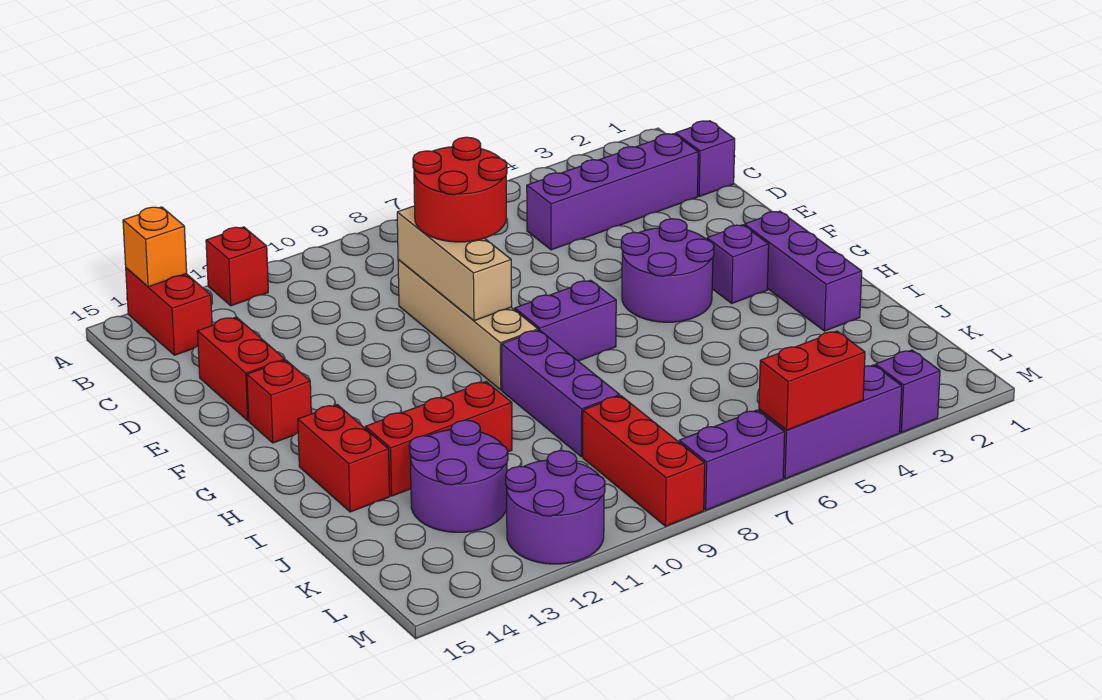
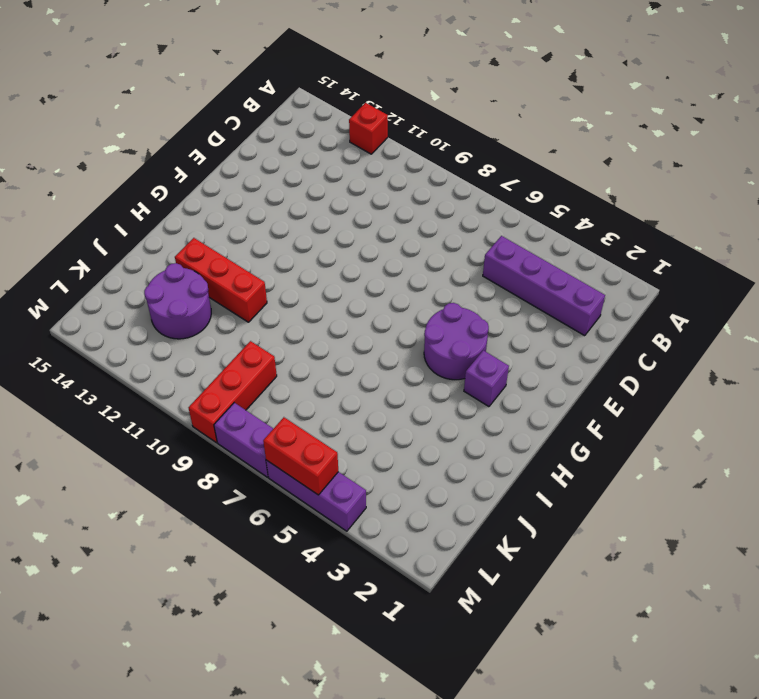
none -> red 1x2 brick [126,268,212,355]
none -> purple 1x1 brick [675,121,735,196]
none -> tan 1x4 brick [398,259,538,390]

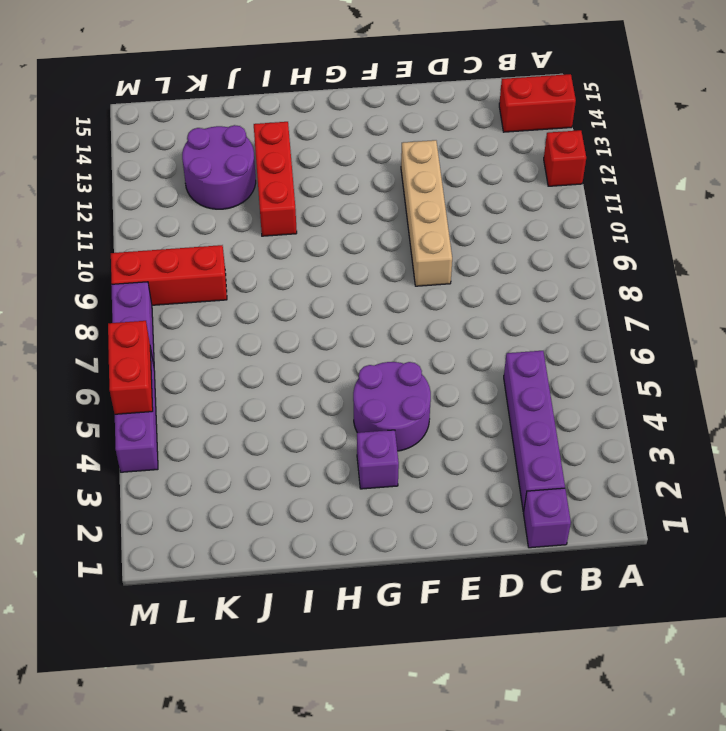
tan 1x4 brick [401,140,452,286] -> tan 1x4 brick turned to [398,259,538,390]
none -> red 1x2 brick [197,317,285,421]
none -> red 1x1 brick [247,360,311,443]
none -> purple 1x3 brick [744,211,862,331]

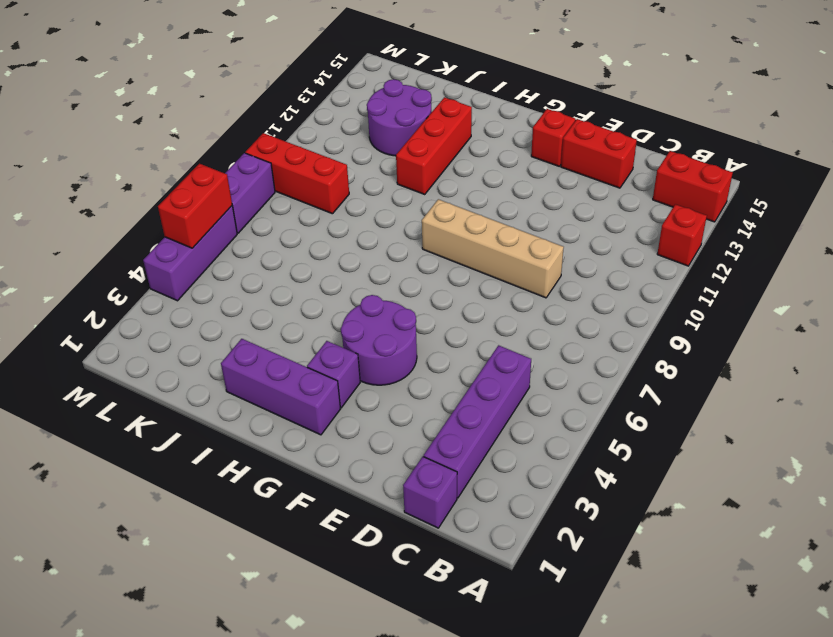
none -> purple 1x2 brick [515,280,616,361]
none -> purple 1x3 brick [502,330,620,457]
none -> red 1x2 brick [298,405,390,512]

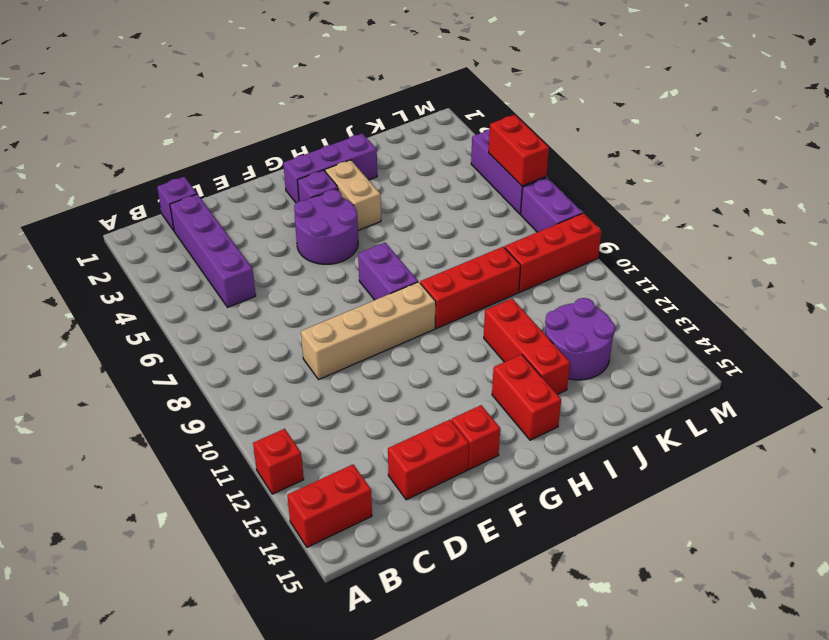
tan 1x2 brick [325,160,381,230] -> none
red 1x3 brick [420,247,521,328] -> purple 1x3 brick [502,330,620,457]
red 1x2 brick [492,354,561,440] -> red 1x2 brick turned to [298,405,390,512]
none -> purple 2x2 round brick [506,451,605,564]
none -> purple 1x1 brick [876,350,940,433]
none -> orange 1x1 brick [123,207,187,287]

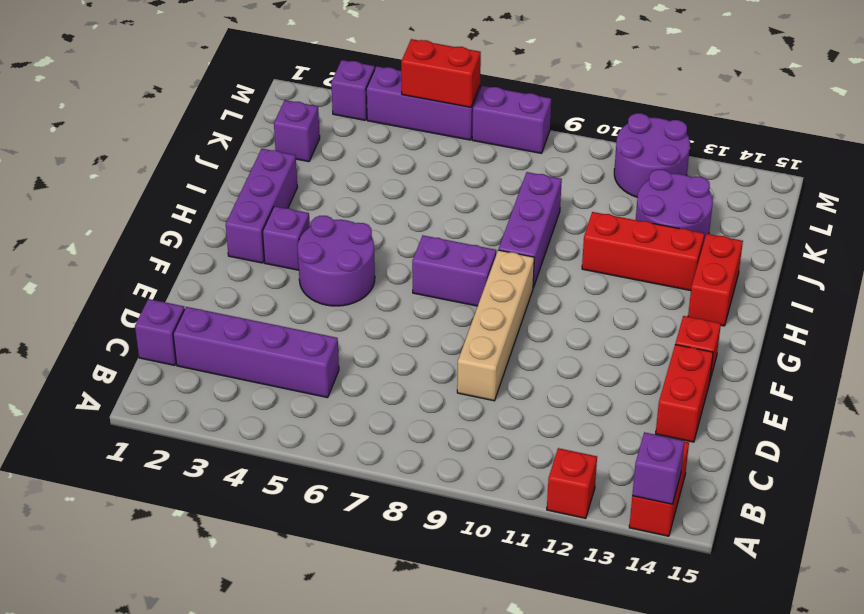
purple 1x1 brick [632,432,685,504] -> orange 1x1 brick [123,207,187,287]
purple 1x1 brick [274,100,320,162] -> none
none -> red 1x3 brick [583,396,705,526]
none -> tan 1x3 brick [397,206,512,321]
none -> red 2x2 round brick [413,137,507,242]

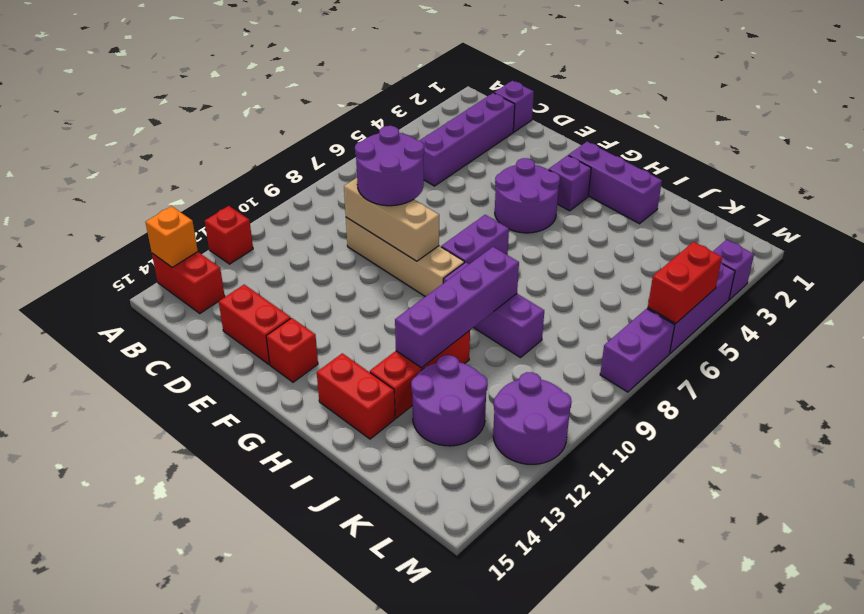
purple 2x2 round brick [355,126,424,206] -> red 2x2 round brick [413,137,507,242]
purple 1x4 brick [395,247,519,368] -> none
none -> red 1x3 brick [583,396,705,526]

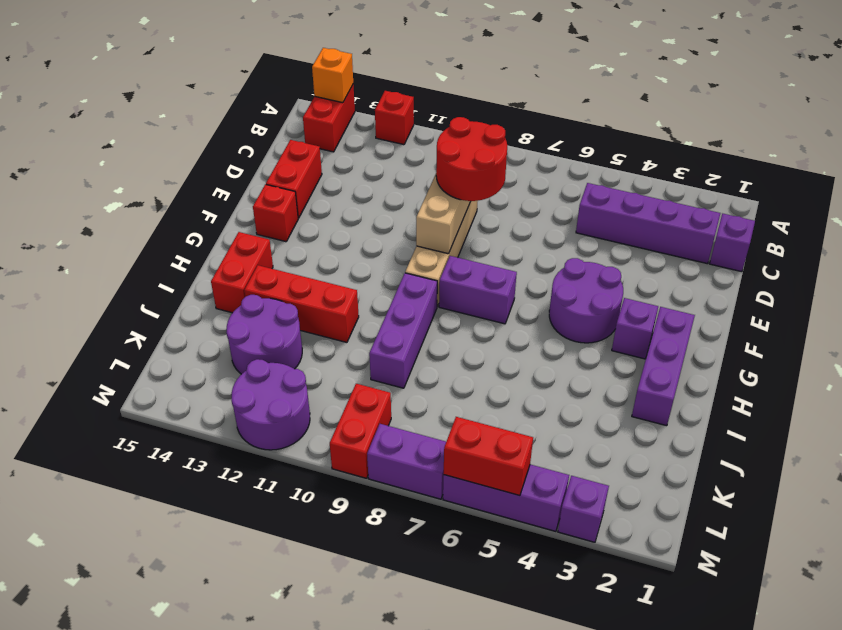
red 1x2 brick [330,384,391,478] -> red 1x3 brick [583,396,705,526]

